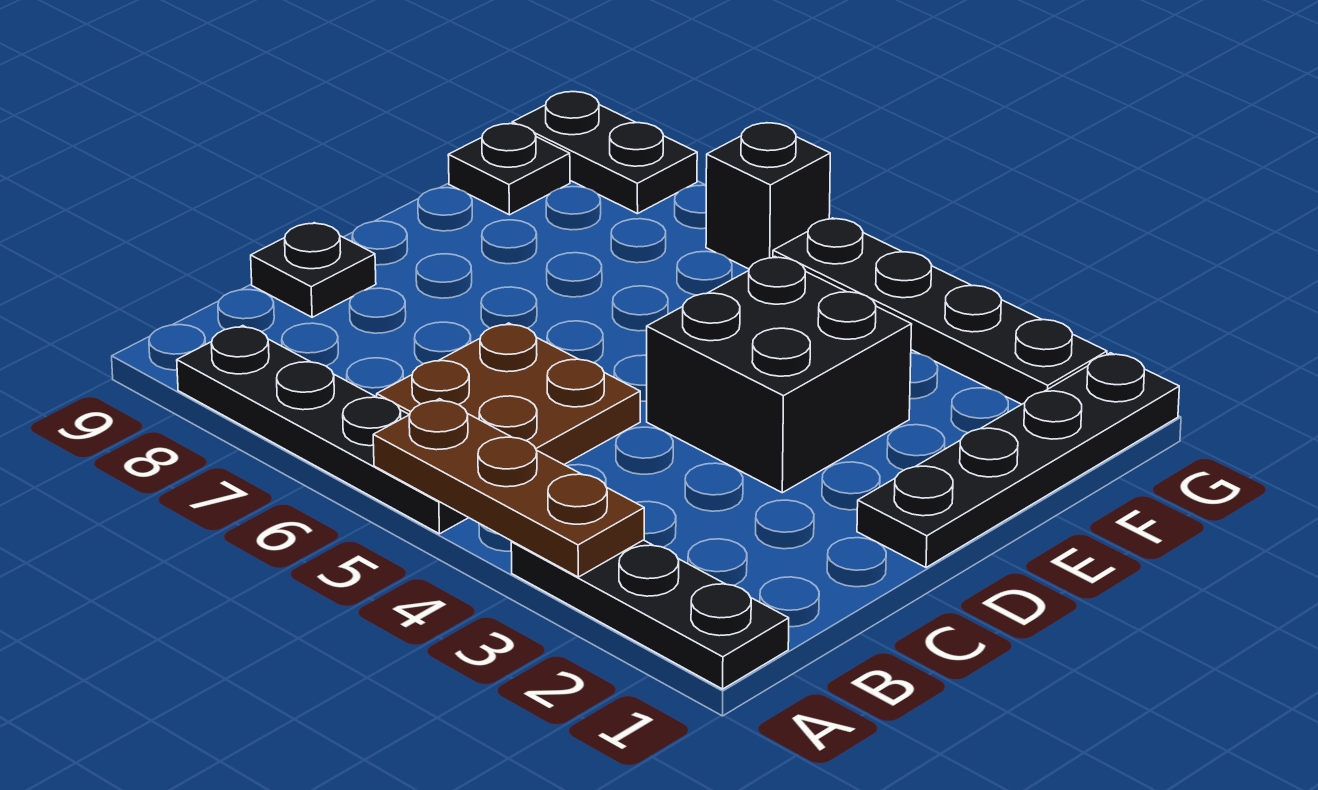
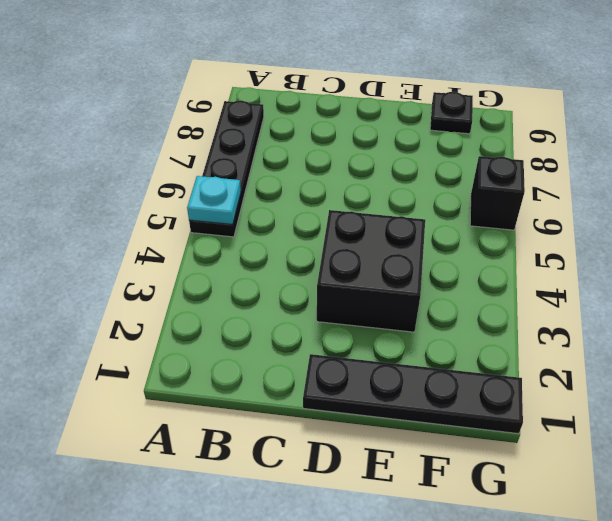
cyan 1x1 plate [187,176,241,224] -> brown 1x3 plate [373,399,644,577]
none -> black 1x3 plate [511,540,789,689]
none -> brown 2x2 plate [377,323,640,465]

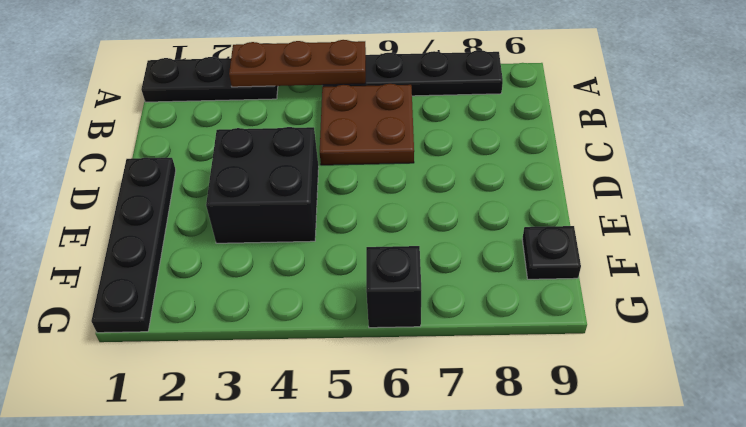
none -> black 1x1 plate [251,223,376,317]
none -> black 1x4 plate [773,218,1107,404]

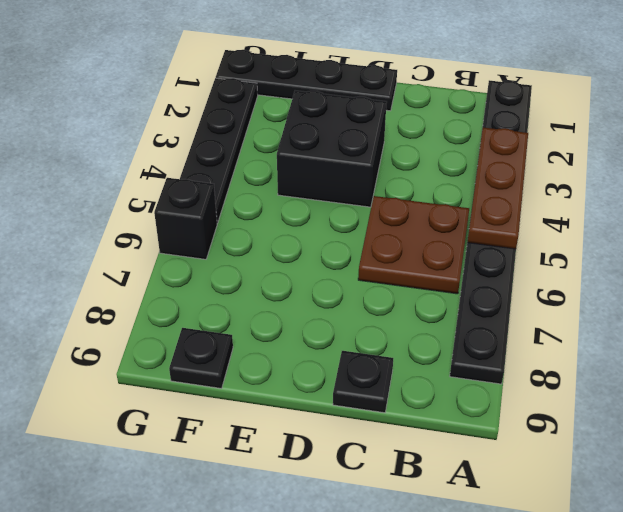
none -> black 1x2 plate [512,92,697,214]

